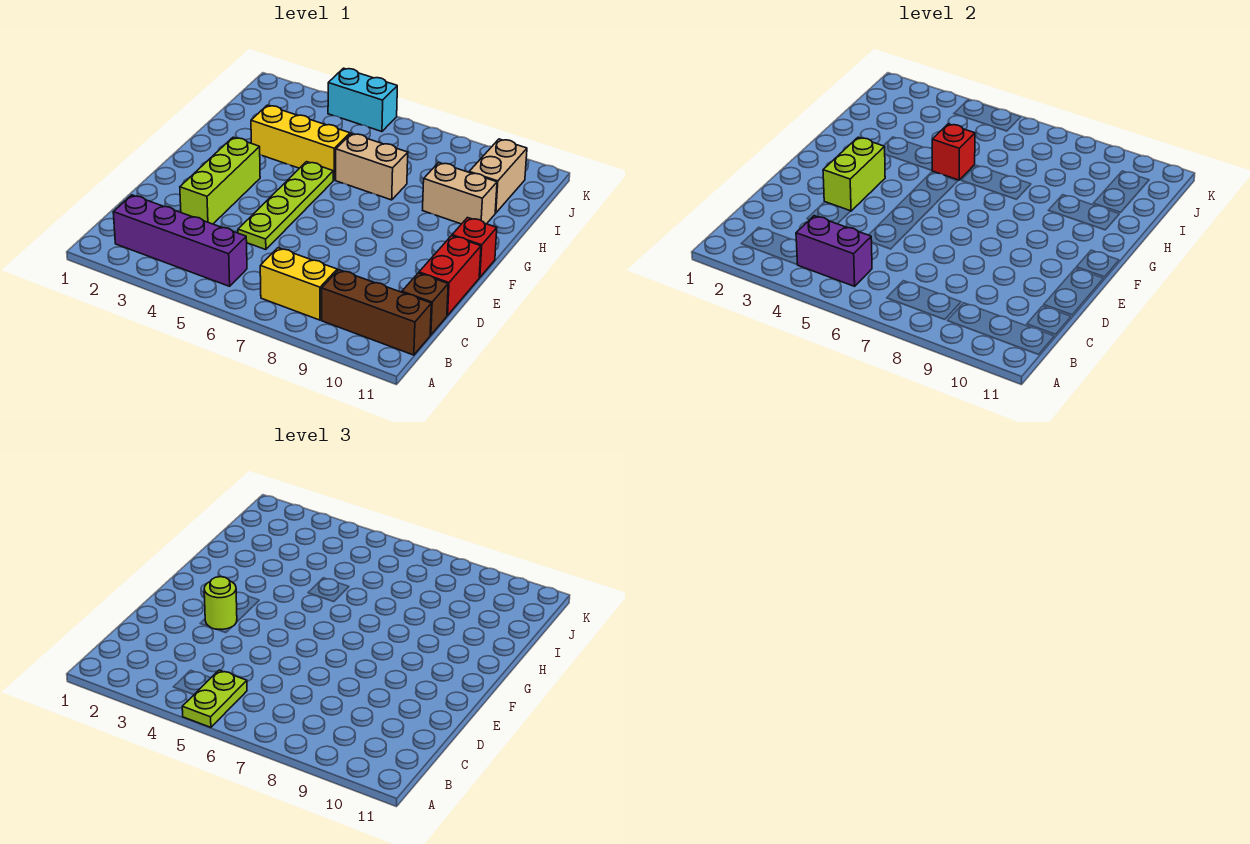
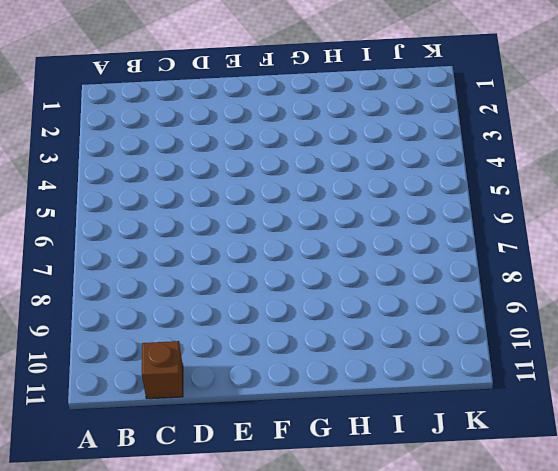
none -> purple 1x4 brick [113,195,247,286]
none -> yellow 1x2 brick [260,248,337,320]
none -> brown 1x3 brick [322,270,431,355]

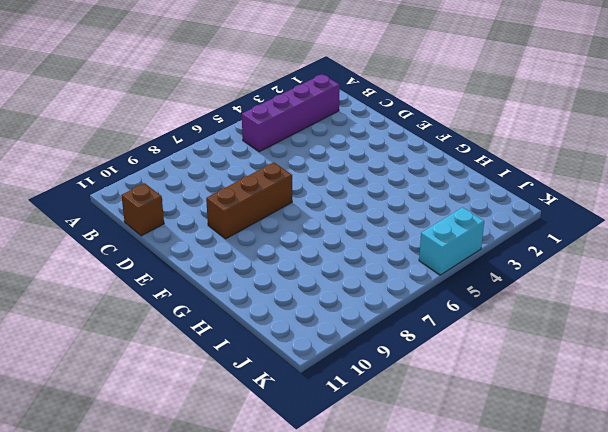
brown 1x3 brick [206,162,292,239] -> brown 1x3 brick moved to [322,270,431,355]
none -> yellow 1x2 brick [260,248,337,320]
none -> lime 1x3 brick [180,137,260,224]
none -> lime 1x4 plate [238,162,333,250]

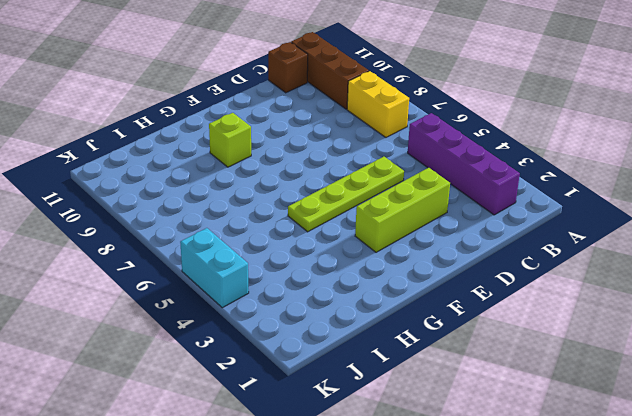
lime 1x1 brick [209,113,251,167] -> none
none -> red 1x2 brick [419,236,481,315]
none -> red 1x1 brick [452,218,497,277]
none -> yellow 1x3 brick [251,105,350,180]

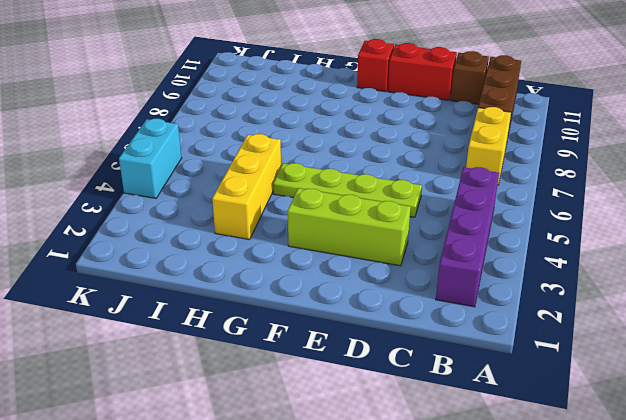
none -> tan 1x2 brick [336,133,408,200]
none -> tan 1x2 brick [423,163,497,224]
none -> tan 1x2 brick [469,139,527,213]

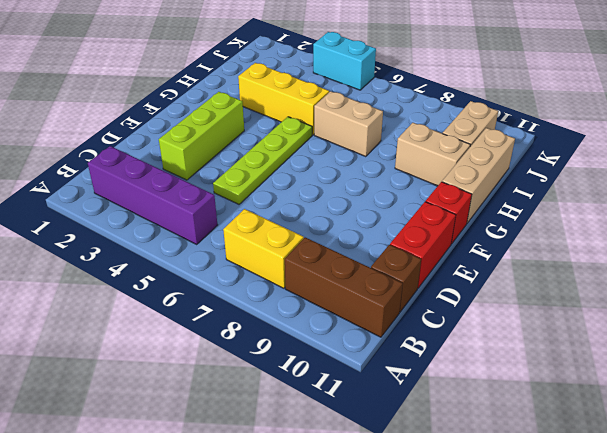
tan 1x3 brick [442,128,515,223] -> none
none -> purple 1x2 brick [796,216,872,286]
none -> lime 1x2 brick [823,137,885,211]
none -> red 1x1 brick [932,124,975,180]

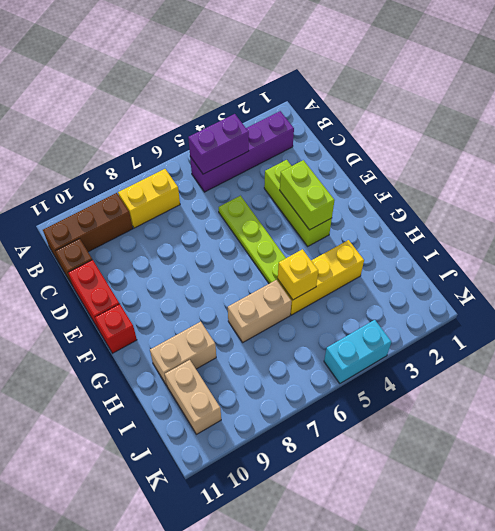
yellow 1x1 brick [278,249,318,300] -> red 1x1 brick [932,124,975,180]
none -> lime 1x2 plate [182,670,247,727]
none -> lime 1x1 round brick [204,577,237,629]

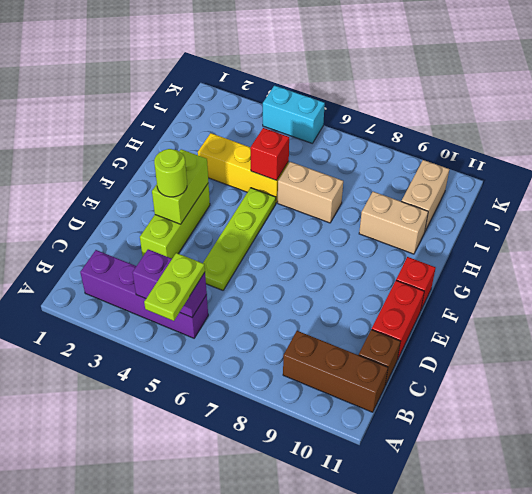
none -> yellow 1x2 brick [260,248,337,320]

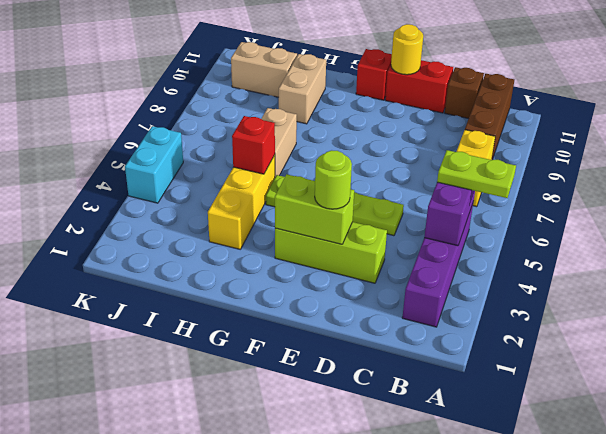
yellow 1x1 round brick [391,24,423,75] -> none

